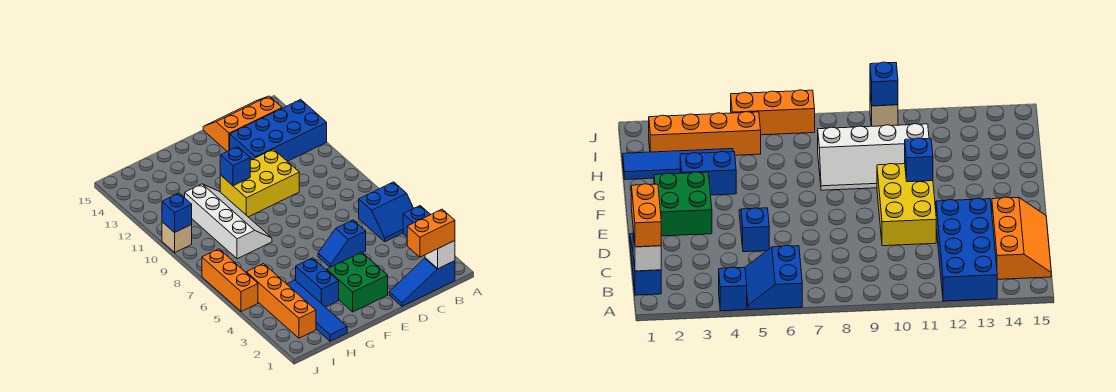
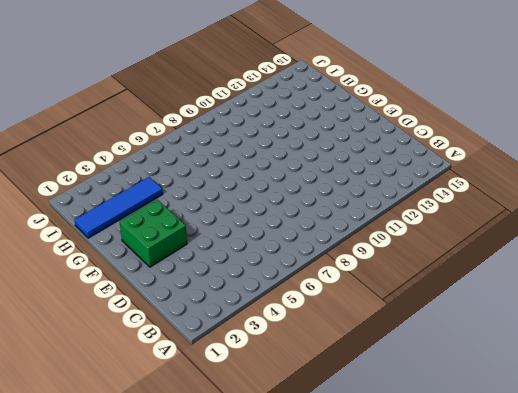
none -> blue 1x1 brick [403,206,430,237]
none -> blue 2x2 slope [359,182,414,241]
none -> blue 2x4 brick [230,99,327,161]

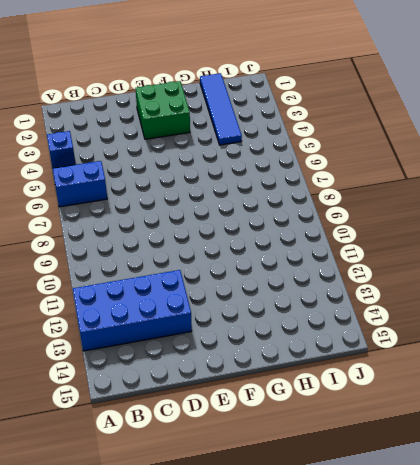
none -> blue 1x3 slope [389,258,455,306]
none -> orange 2x3 slope [203,96,282,151]
none -> blue 1x2 slope [318,220,366,267]

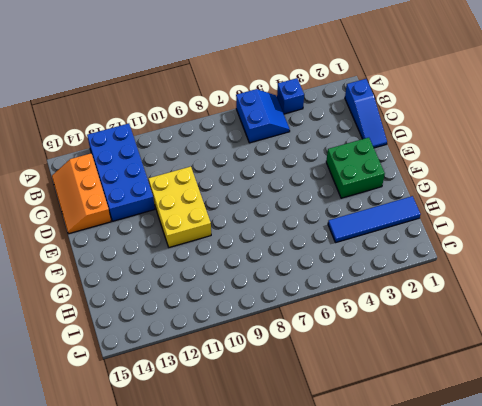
none -> blue 1x2 slope [318,220,366,267]
none -> blue 1x2 brick [296,258,339,307]
none -> white 2x4 slope [185,184,272,259]

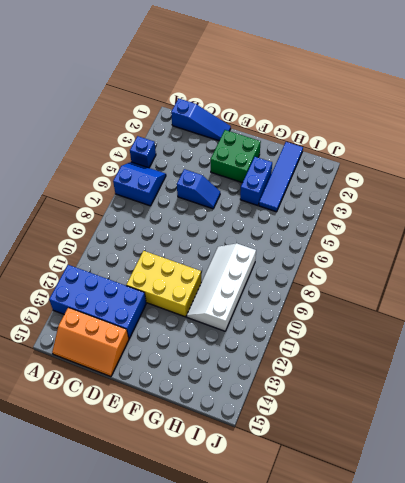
none -> orange 1x4 brick [246,264,316,338]
none -> orange 1x3 brick [202,249,258,312]
none -> tan 1x1 brick [162,222,192,252]

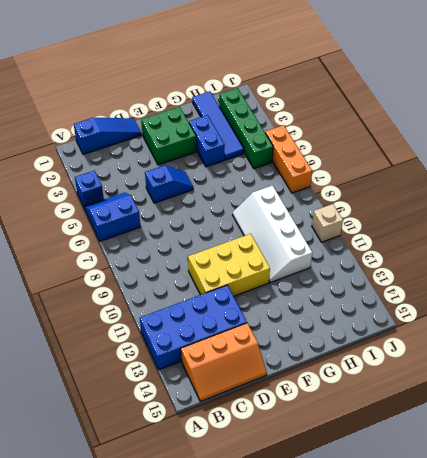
green 1x4 brick [219,88,273,169] -> orange 1x4 brick [246,264,316,338]
none -> white 1x1 brick [425,241,455,269]
none -> blue 1x1 brick [220,147,250,186]
none -> blue 1x1 brick [162,193,192,232]

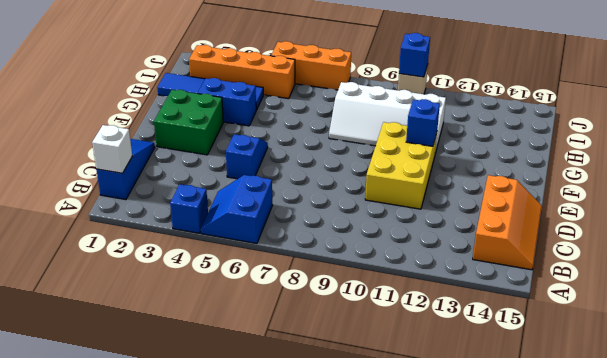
none -> blue 2x4 brick [230,99,327,161]
none -> orange 1x2 brick [407,209,455,257]

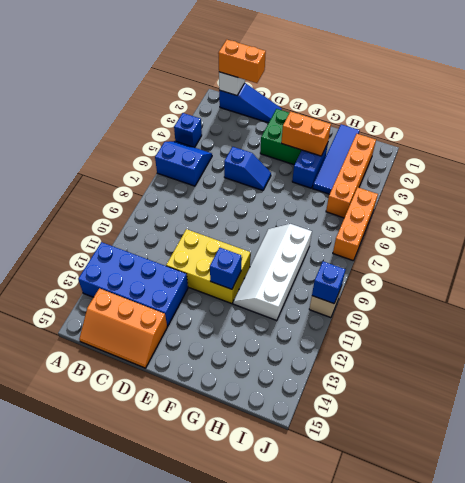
orange 1x2 brick [281,112,331,156] -> none

